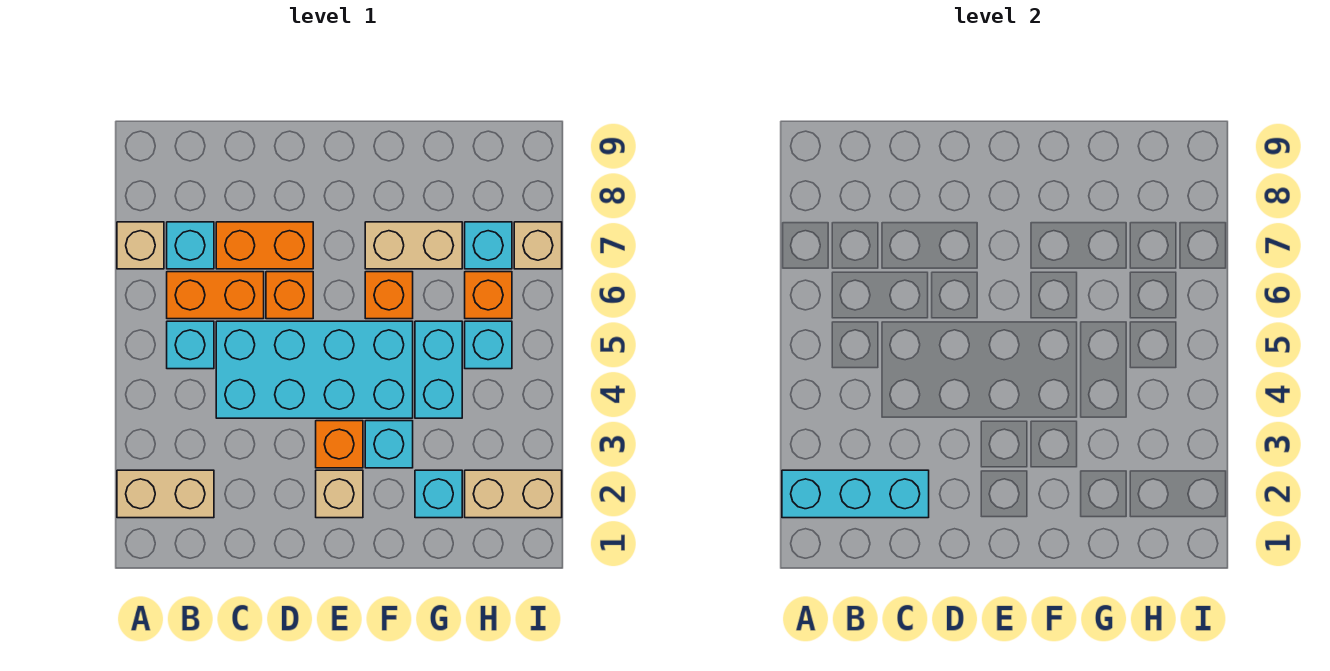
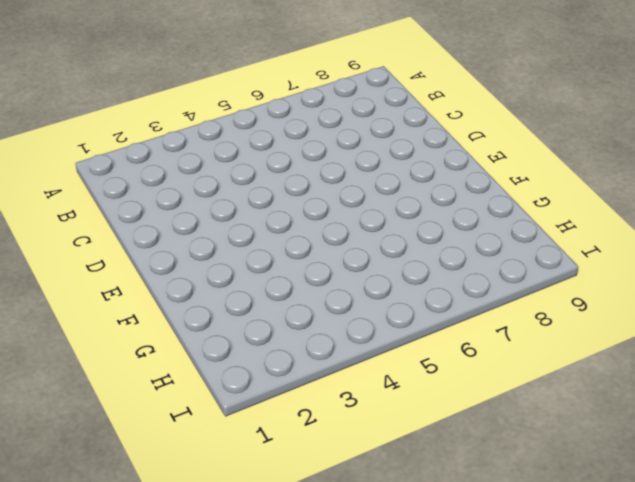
none -> tan 1x2 brick [117,470,214,518]
none -> tan 1x1 brick [117,222,164,269]
none -> cyan 1x1 brick [167,321,214,369]

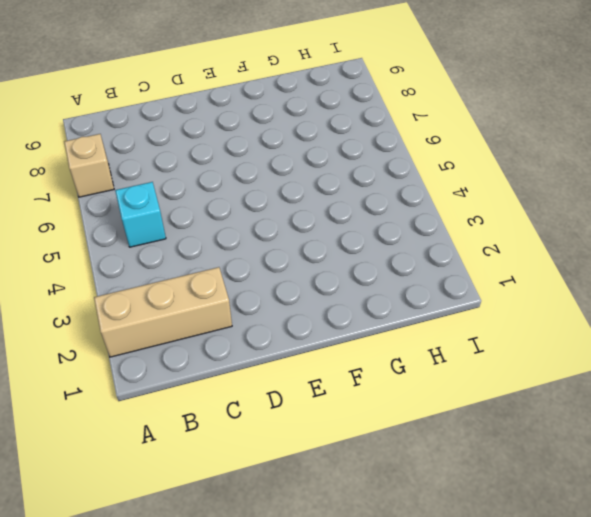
tan 1x3 brick [94,267,232,357] -> tan 1x2 brick [117,470,214,518]
none -> orange 1x2 brick [167,272,264,319]
none -> cyan 1x1 brick [167,222,214,269]
none -> cyan 2x4 brick [216,321,413,418]

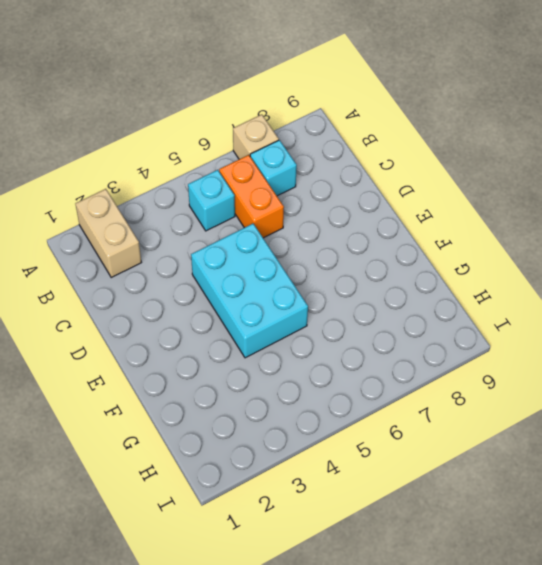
cyan 2x3 brick [191,224,308,358] -> cyan 2x4 brick [216,321,413,418]
none -> orange 1x2 brick [216,222,313,269]
none -> orange 1x1 brick [266,272,313,319]
none -> tan 1x1 brick [316,470,363,518]

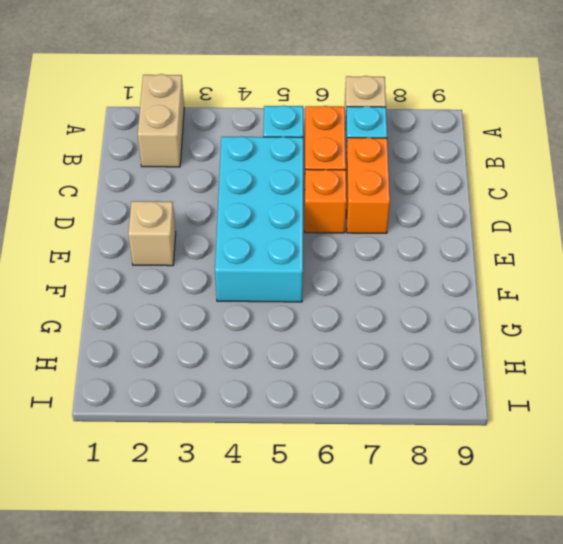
none -> orange 1x1 brick [316,421,363,468]
none -> cyan 1x1 brick [365,421,413,468]
none -> orange 1x1 brick [365,272,413,319]

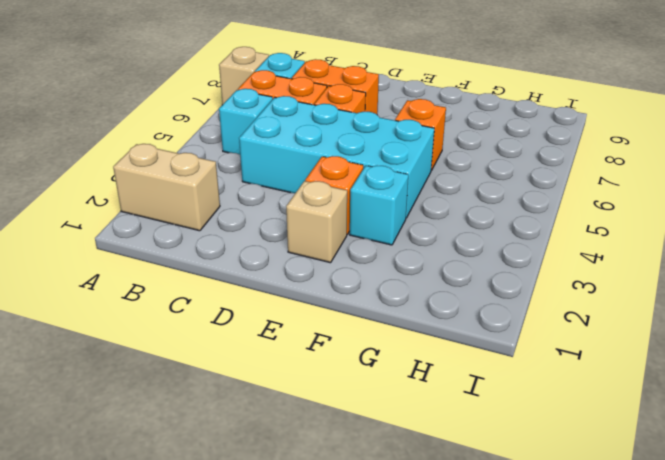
none -> tan 1x2 brick [365,222,462,269]
none -> cyan 1x1 brick [415,470,462,518]
none -> cyan 1x2 brick [415,321,462,418]

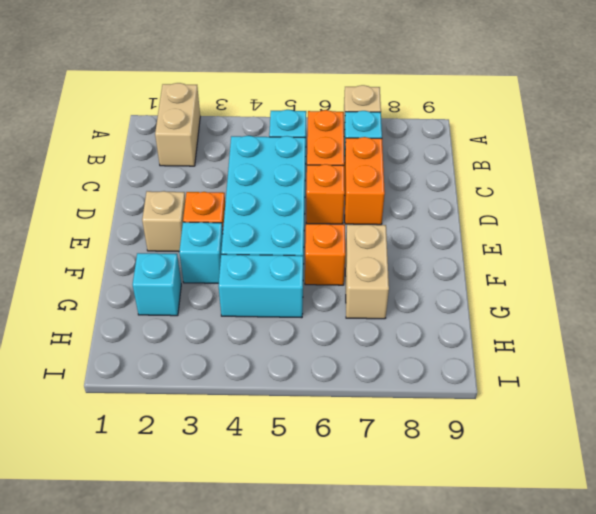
none -> tan 1x2 brick [465,470,562,518]
none -> cyan 1x1 brick [465,321,512,369]
none -> orange 1x1 brick [465,272,512,319]

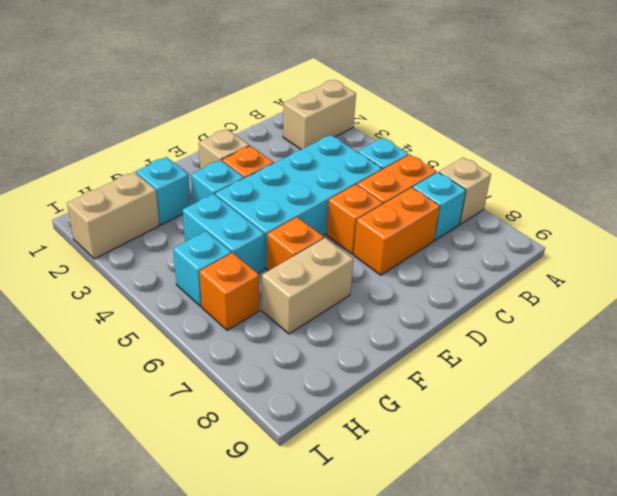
none -> cyan 1x1 brick [465,222,512,269]
none -> tan 1x1 brick [514,222,562,269]
none -> cyan 1x3 brick [782,470,929,518]

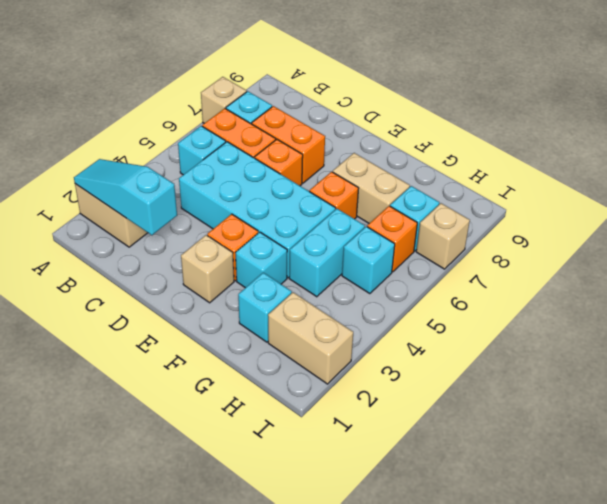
cyan 1x3 slope [74,159,177,235] -> cyan 1x3 brick [782,470,929,518]

